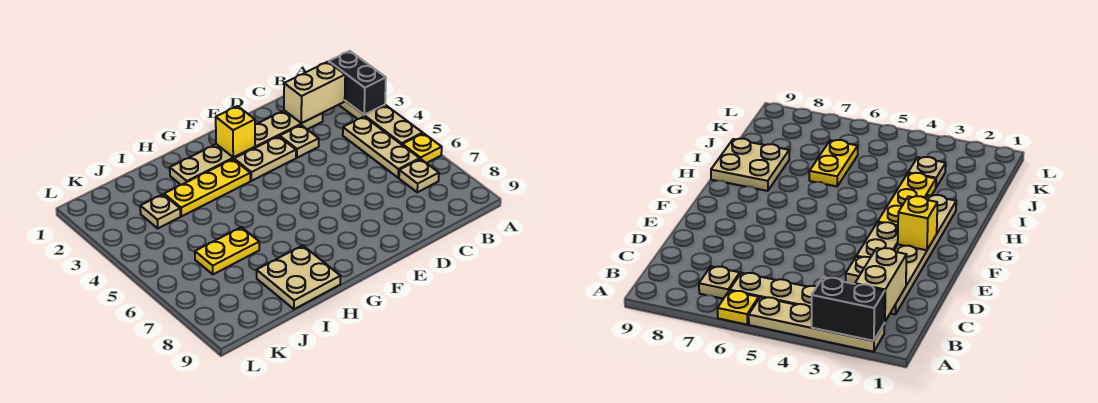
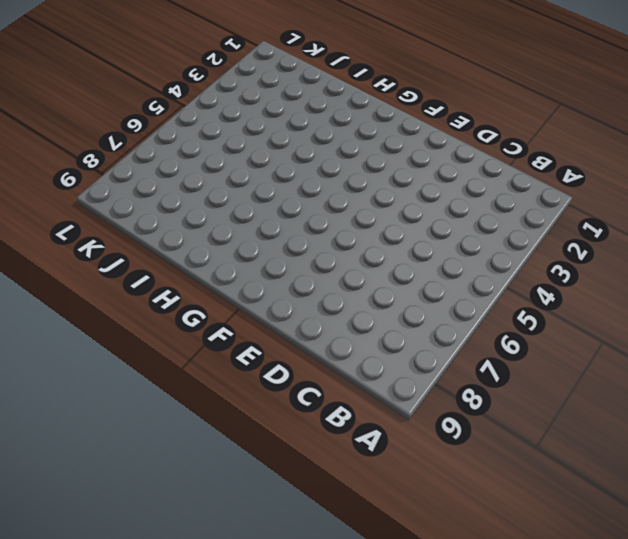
none -> tan 1x4 plate [339,101,423,145]
none -> yellow 1x1 plate [403,133,442,163]
none -> tan 1x3 plate [343,117,420,178]

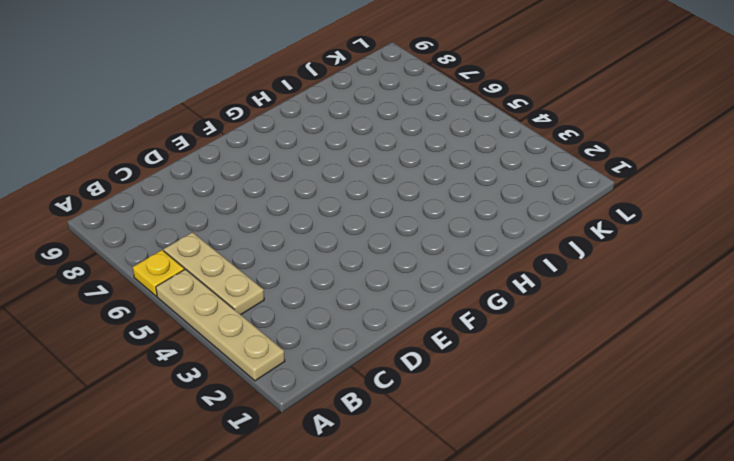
none -> tan 1x1 plate [399,159,439,192]
none -> tan 1x6 plate [170,110,323,185]
none -> tan 1x1 plate [280,125,319,158]

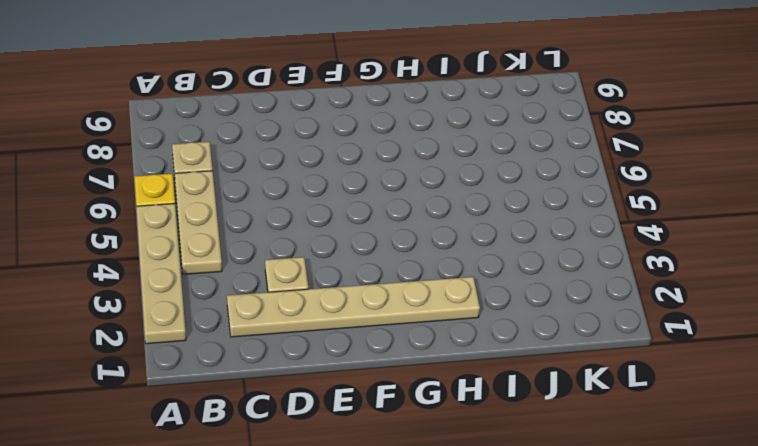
none -> tan 1x2 plate [234,136,296,181]
none -> yellow 1x3 plate [164,159,250,216]
none -> tan 2x2 plate [257,245,341,309]

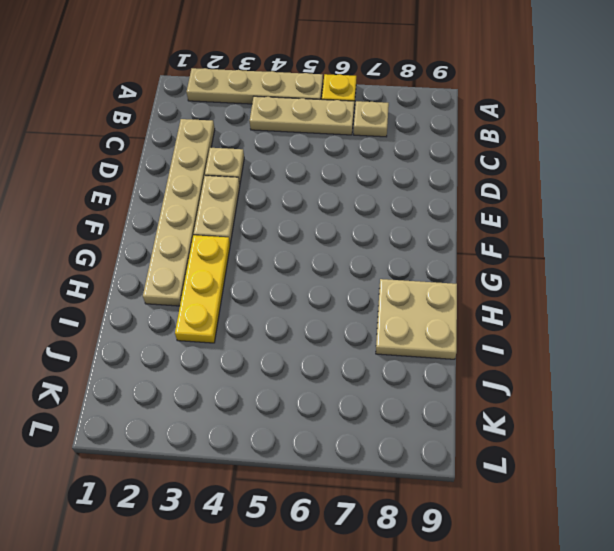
none -> yellow 1x2 plate [195,227,259,274]
none -> tan 1x1 plate [140,194,180,228]
none -> black 1x2 brick [329,51,386,115]

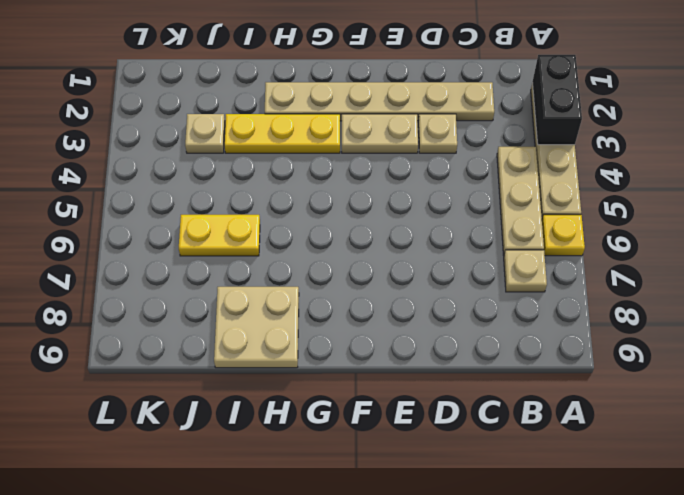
none -> tan 1x2 brick [284,62,345,123]
none -> yellow 1x1 brick [216,106,255,157]

